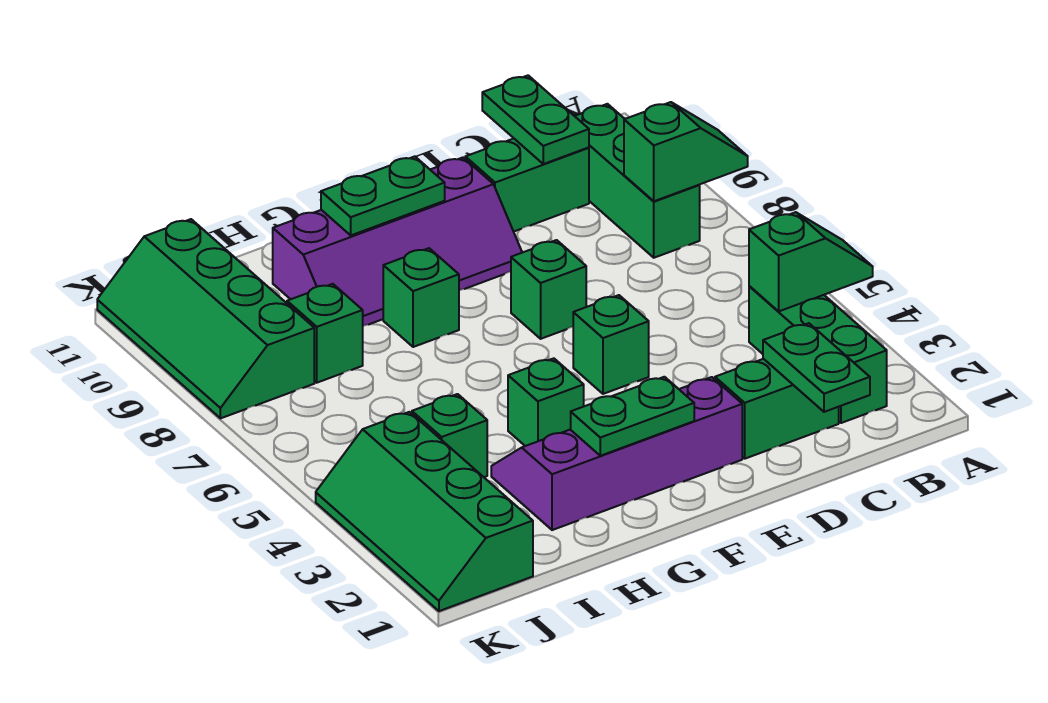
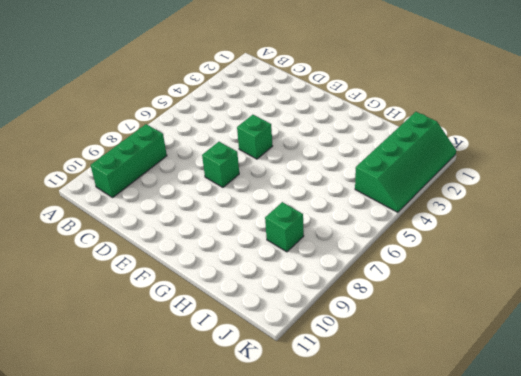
none -> green 1x3 brick [749,286,887,423]
none -> green 1x2 brick [715,359,839,459]
none -> green 1x2 brick [465,139,589,232]

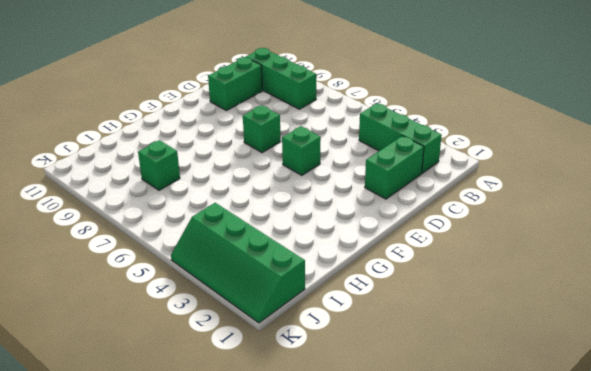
none -> purple 2x4 slope [491,377,742,530]
none -> purple 2x4 slope [273,158,522,326]
none -> green 1x1 brick [508,358,584,446]

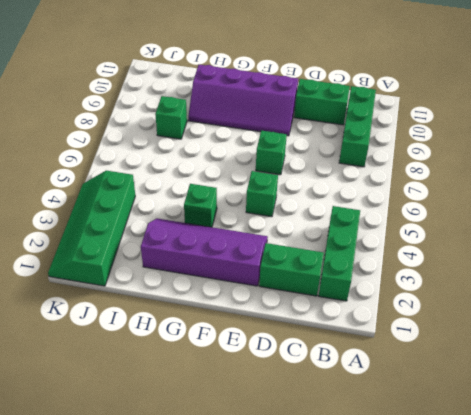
none -> green 1x1 brick [383,248,459,347]
none -> green 1x1 brick [412,394,487,477]
none -> green 2x4 slope [97,219,314,418]

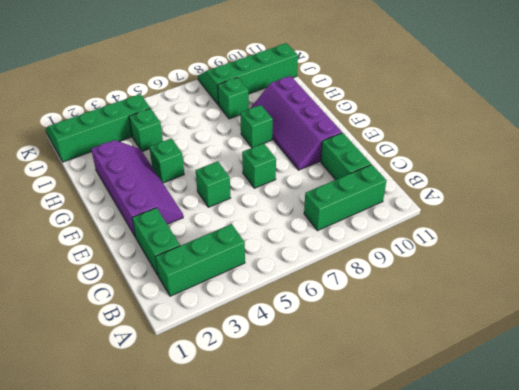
none -> green 1x2 slope [749,212,873,312]
none -> green 1x2 slope [624,102,748,201]
none -> green 1x2 plate [763,323,870,412]

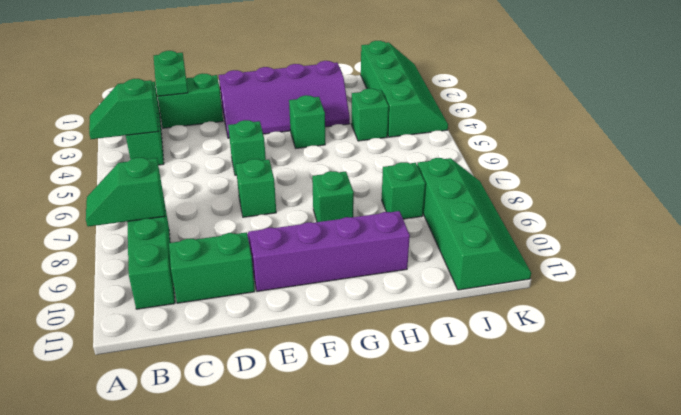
none -> green 1x2 plate [482,76,589,164]
none -> green 1x2 plate [571,377,694,456]
none -> green 1x2 plate [321,156,445,235]

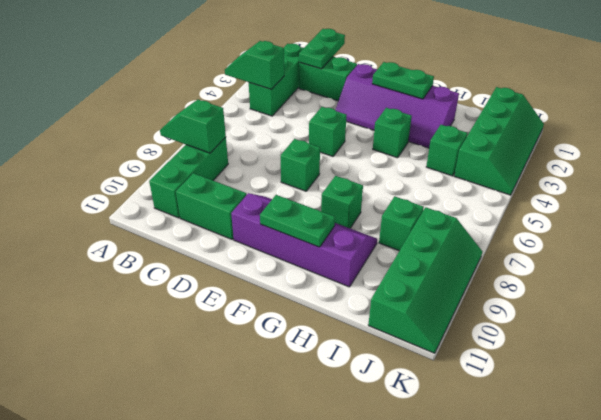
none -> green 1x2 plate [482,76,589,164]

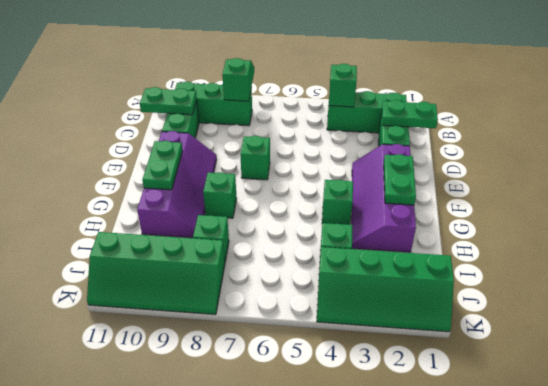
none -> green 1x1 brick [573,295,649,394]

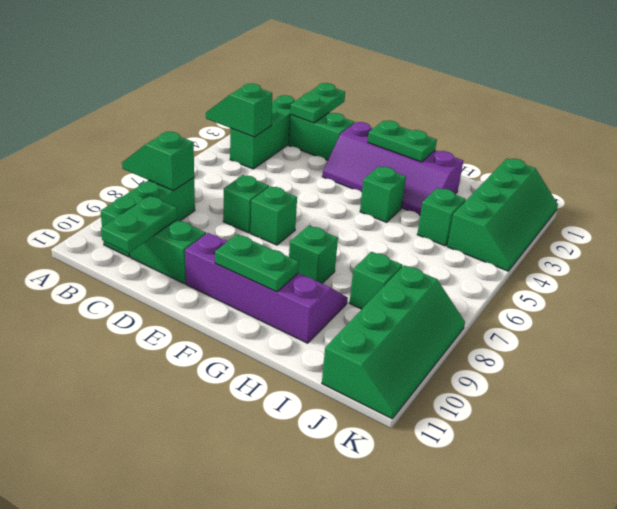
green 1x1 brick [223,175,269,233] -> green 1x1 brick moved to [573,295,649,394]

